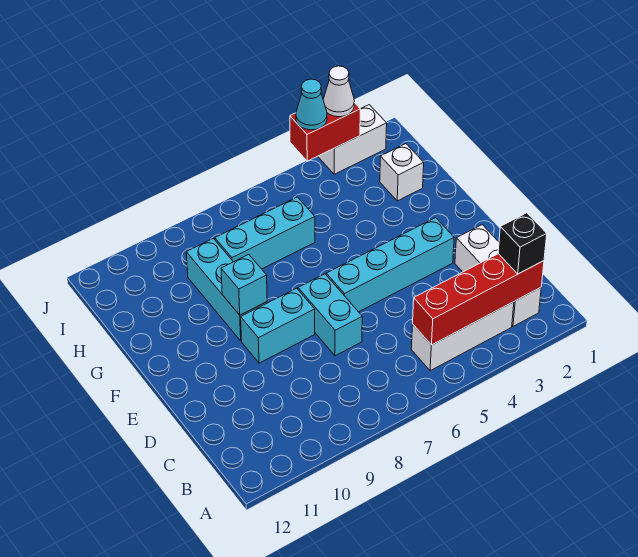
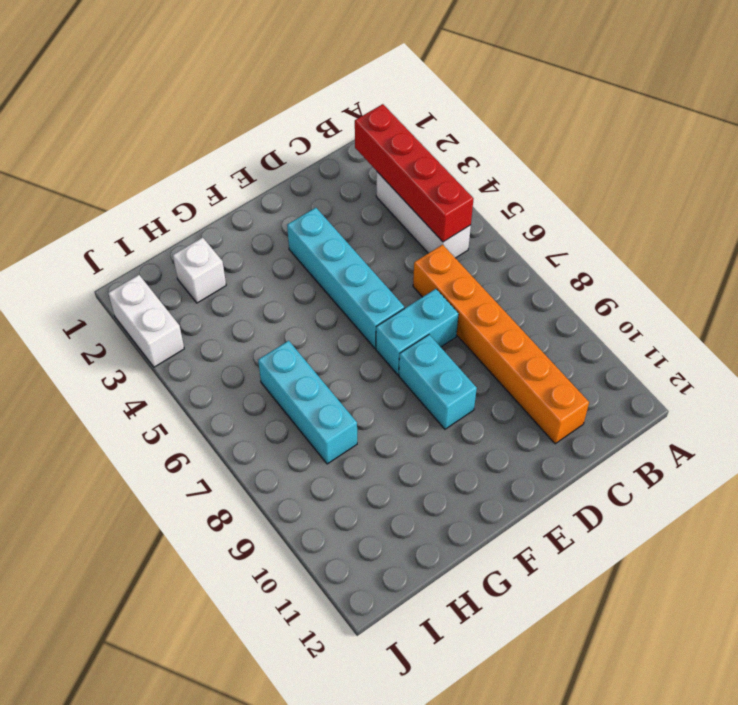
orange 1x6 brick [413,245,589,444] -> none
none -> white 1x3 brick [455,225,541,326]
none -> cyan 1x3 brick [186,238,267,341]
none -> cyan 1x1 brick [221,254,267,315]

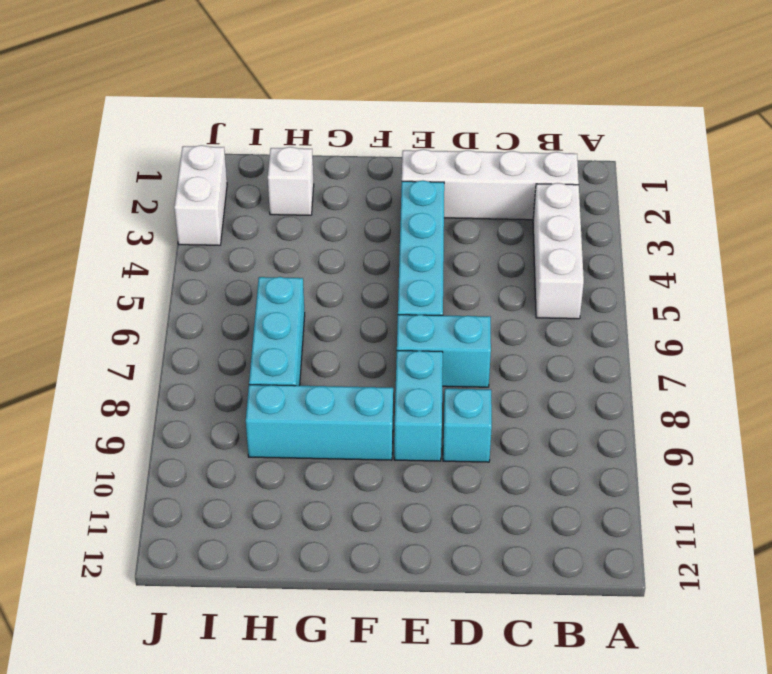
white 1x4 brick [402,149,579,220] -> white 1x3 brick [455,225,541,326]
cyan 1x1 brick [443,389,492,462] -> cyan 1x1 brick moved to [221,254,267,315]
none -> red 1x4 brick [413,254,544,345]
none -> red 1x2 brick [290,103,360,161]
none -> black 1x1 brick [498,213,547,274]

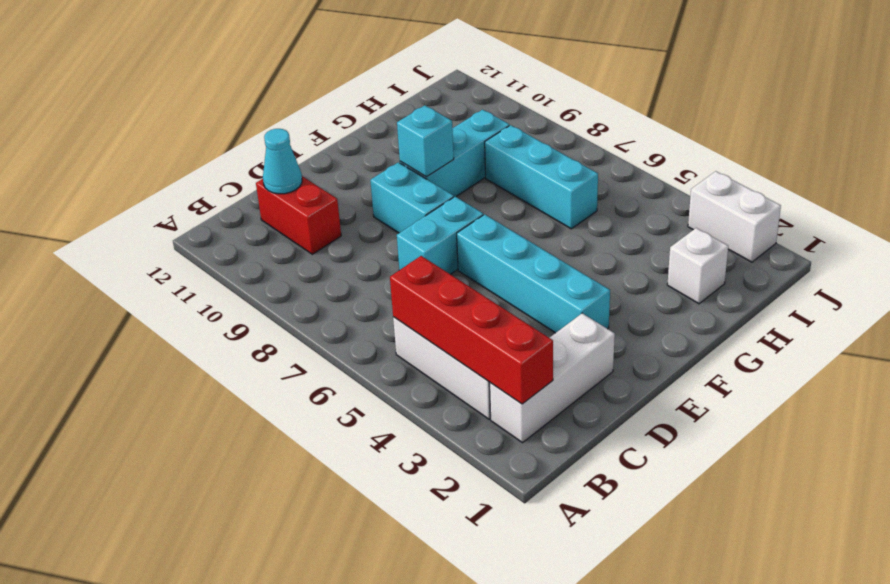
red 1x2 brick [256,176,341,254] -> red 1x2 brick moved to [290,103,360,161]
cyan 1x1 cone [263,129,302,194] -> cyan 1x1 cone moved to [296,79,327,130]
none -> black 1x1 brick [498,213,547,274]
none -> white 1x1 cone [323,66,354,117]

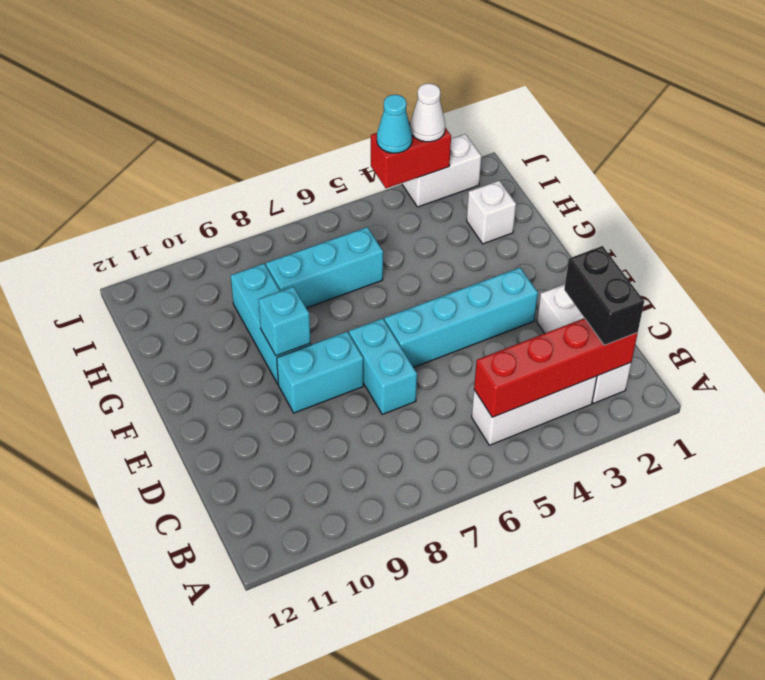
black 1x2 brick [564,246,644,345] -> black 1x1 brick [498,213,547,274]

